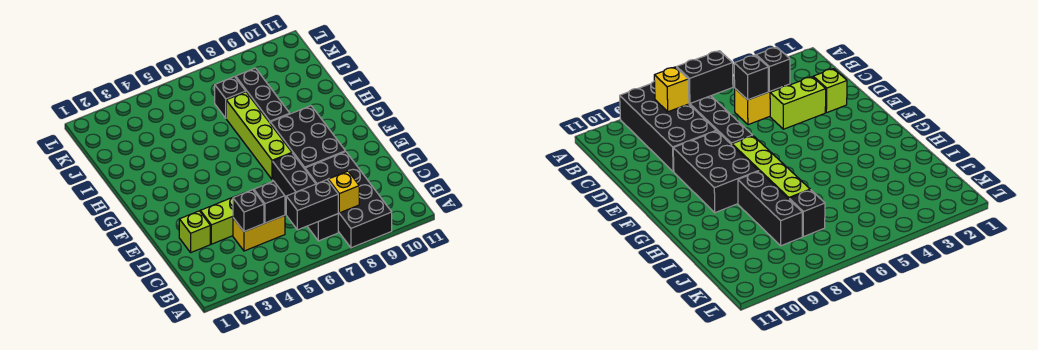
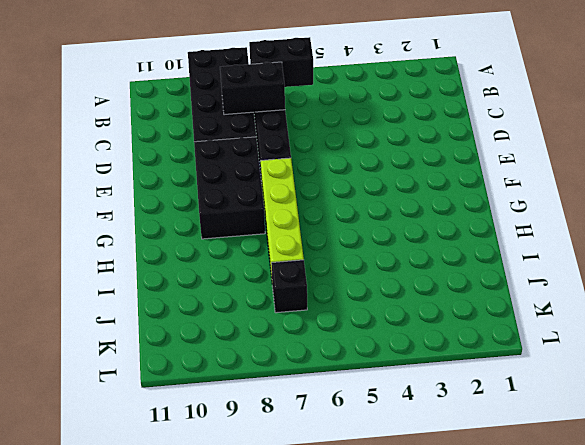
black 1x2 brick [220,62,285,115] -> none
none -> yellow 1x2 brick [233,215,285,251]
none -> lime 1x1 brick [179,211,210,252]
none -> lime 1x2 brick [200,195,238,244]

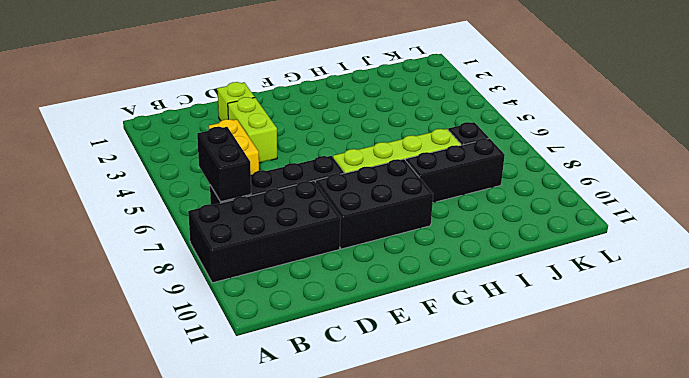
none -> yellow 1x1 brick [328,171,359,213]
none -> black 1x1 brick [233,190,264,231]
none -> black 1x1 brick [254,181,285,223]

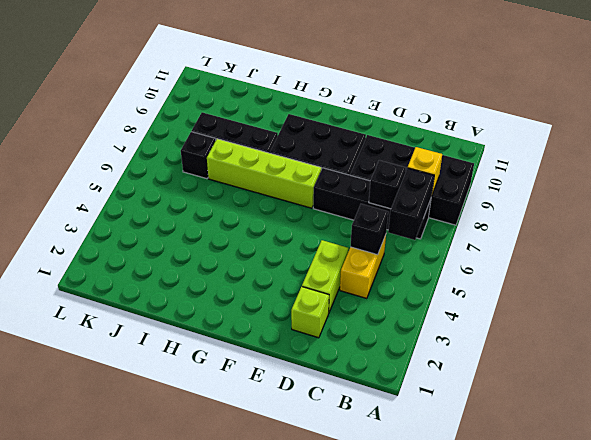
black 1x1 brick [369,160,406,209] -> black 1x1 brick moved to [233,190,264,231]

